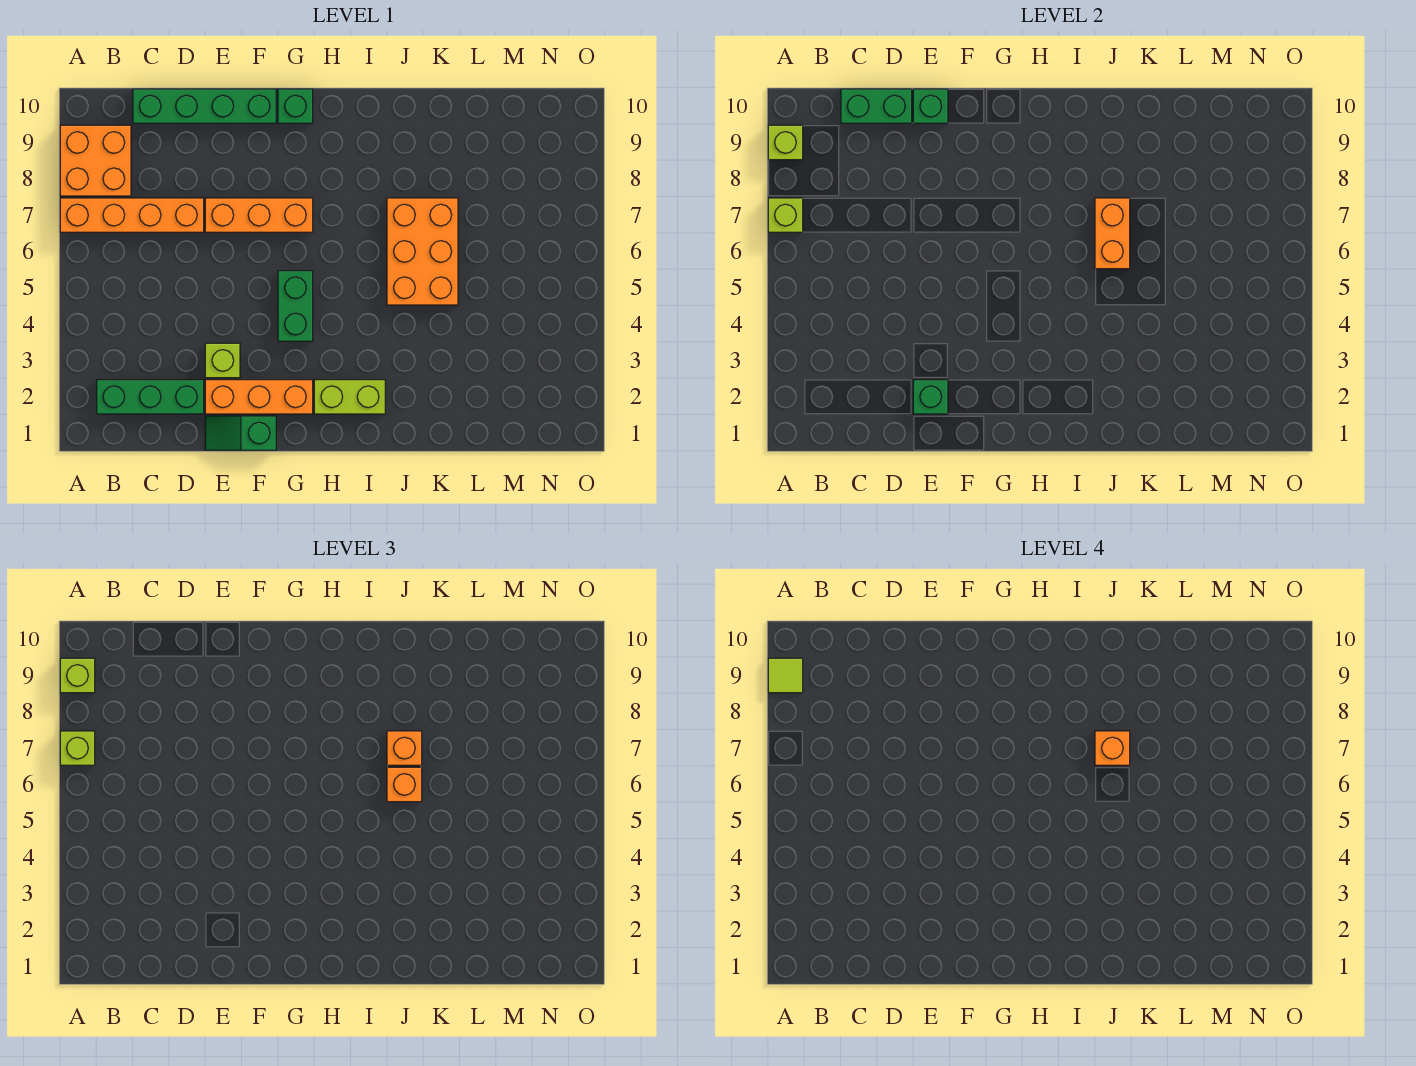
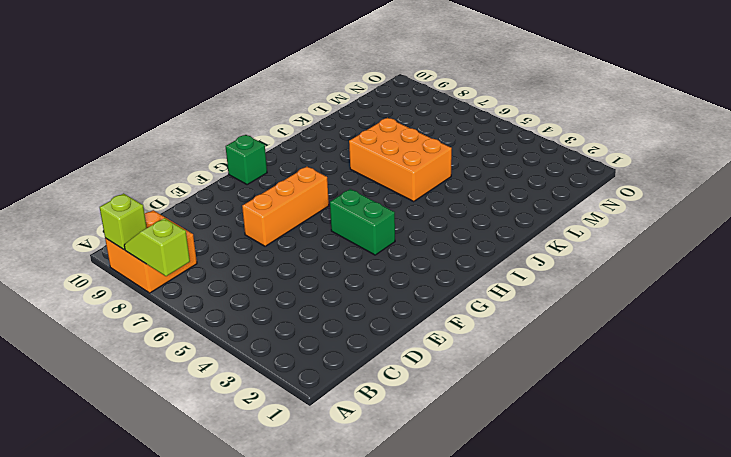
lime 1x2 slope [124,218,190,276] -> lime 1x1 brick [768,198,803,232]
none -> orange 1x4 brick [60,198,204,232]
none -> green 1x3 brick [97,380,204,414]
none -> green 1x4 brick [133,89,276,123]

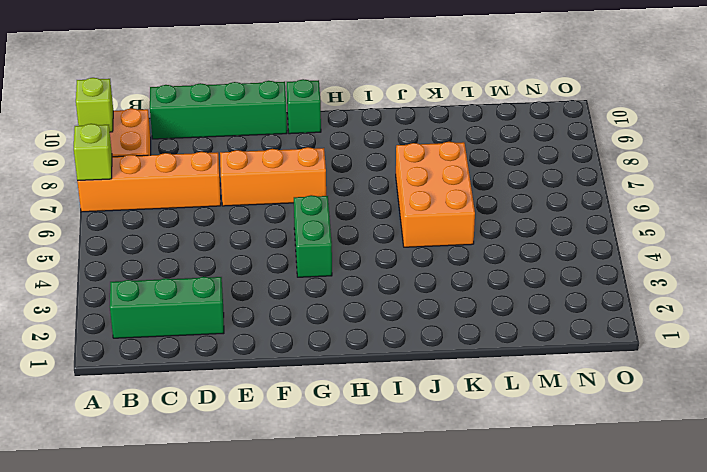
none -> green 1x2 slope [205,416,276,450]
none -> orange 1x3 brick [205,380,313,414]
none -> lime 1x1 brick [205,343,240,378]

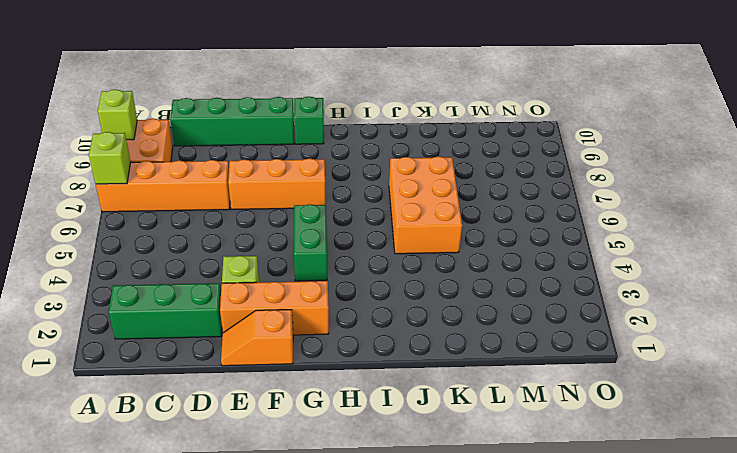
orange 1x2 slope [221,310,293,366] -> green 1x2 slope [205,416,276,450]
none -> lime 1x2 brick [314,380,385,414]
none -> green 1x2 brick [841,89,912,123]
none -> green 1x1 brick [913,380,948,414]

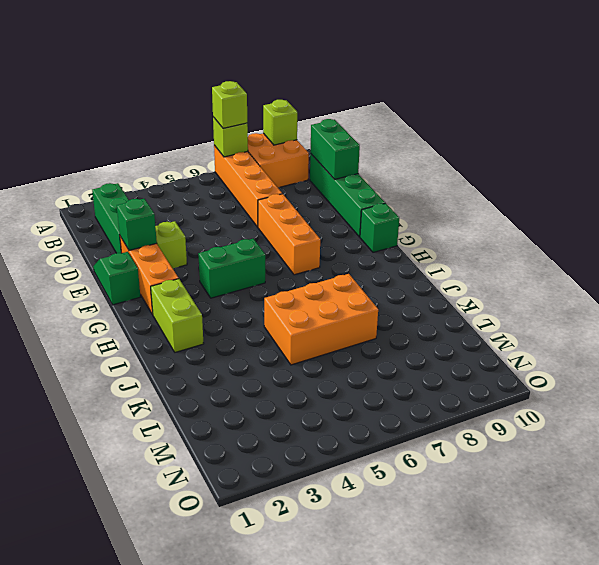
none -> green 1x1 brick [913,89,948,123]
none -> orange 1x2 brick [1095,198,1130,269]
none -> lime 1x1 brick [60,658,95,693]

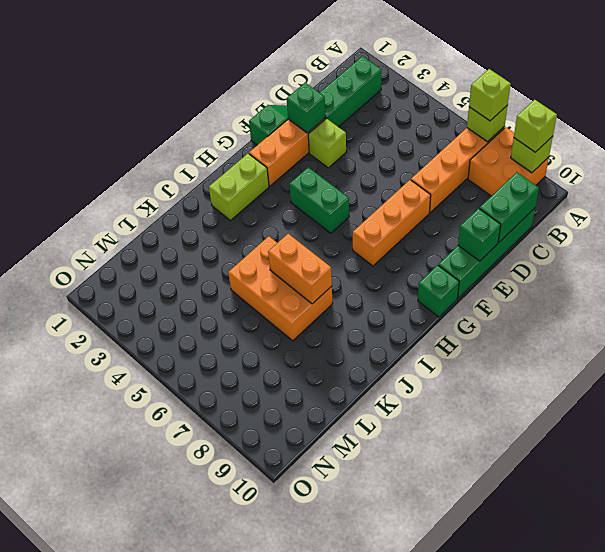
none -> orange 1x1 brick [387,767,422,802]
none -> orange 1x1 brick [387,731,422,765]
none -> lime 1x1 tile [768,658,803,693]

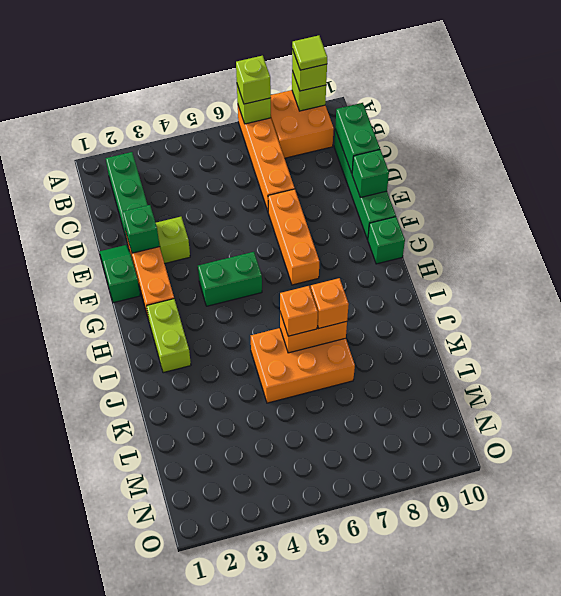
none -> orange 1x1 brick [1095,731,1130,765]

